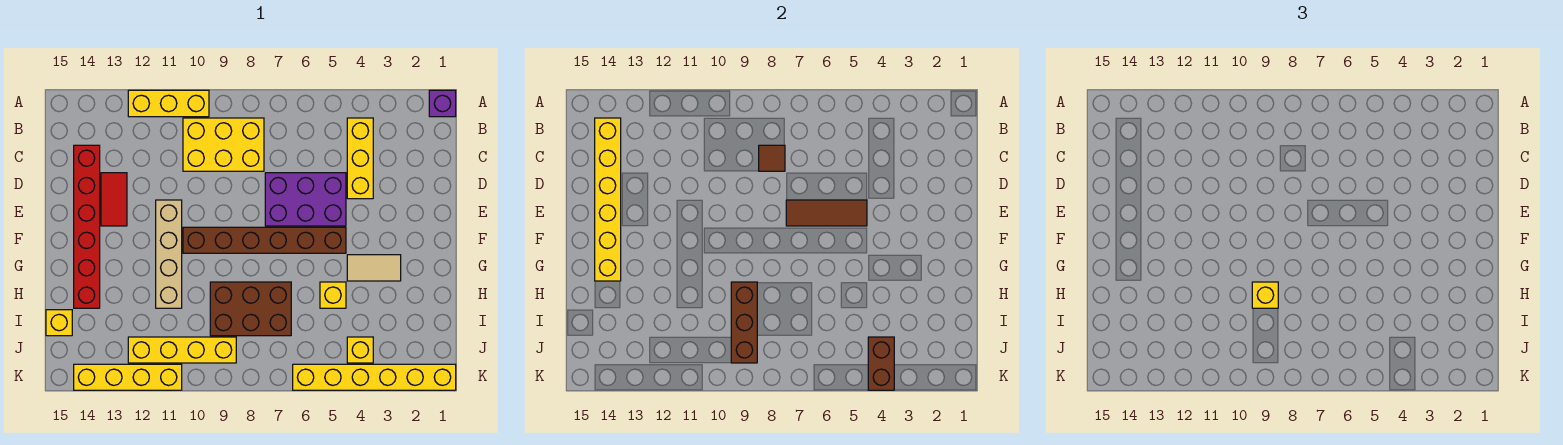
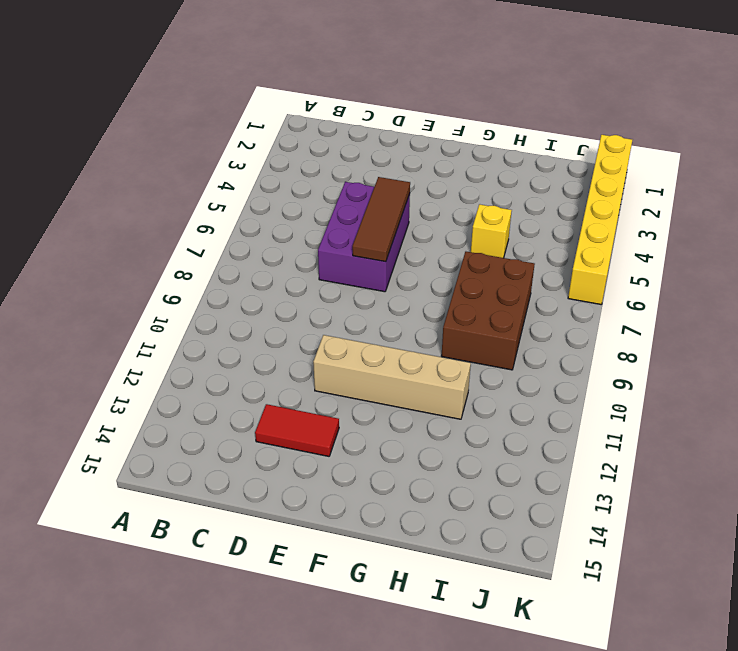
none -> purple 1x1 brick [429,90,456,117]
none -> yellow 1x3 brick [128,90,209,117]
none -> yellow 1x3 brick [347,118,373,199]

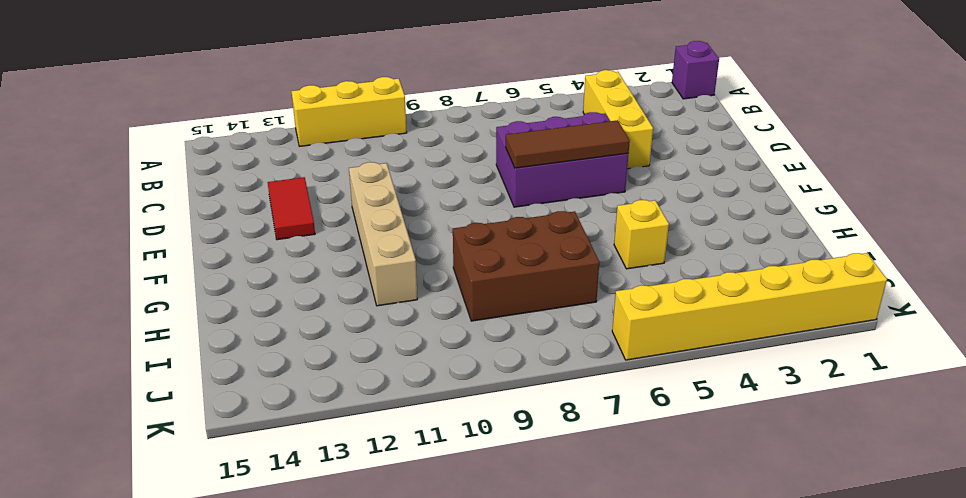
none -> yellow 2x3 brick [183,118,264,171]
none -> red 1x6 brick [74,145,100,308]
none -> brown 1x6 brick [183,227,346,253]

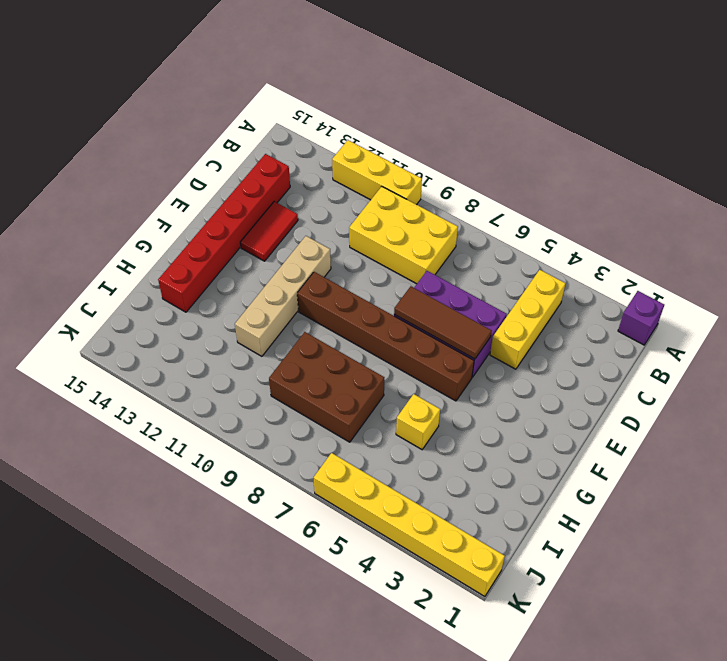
none -> tan 1x2 tile [347,255,401,281]
none -> yellow 1x1 brick [46,310,72,336]
none -> yellow 1x1 brick [347,337,373,363]

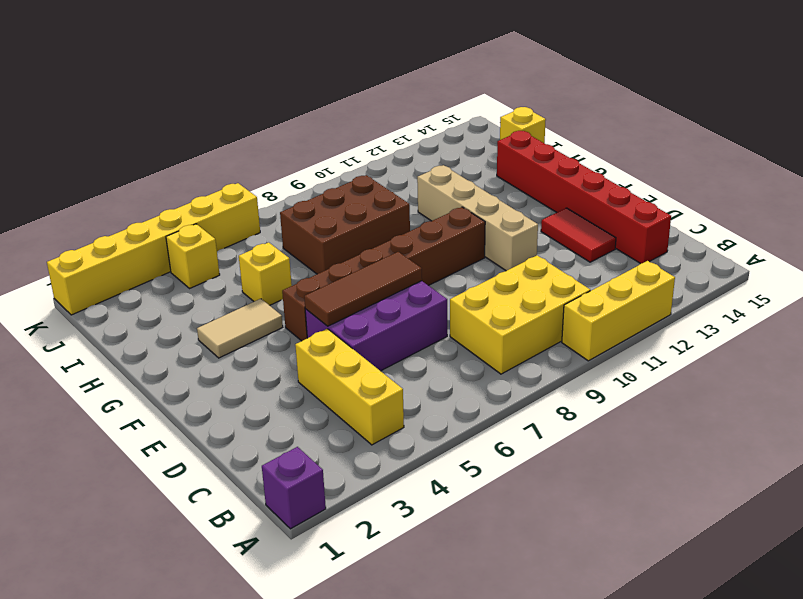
none -> yellow 1x4 brick [128,337,236,363]
none -> yellow 1x4 brick [74,364,182,390]
none -> yellow 1x6 brick [595,118,621,281]

